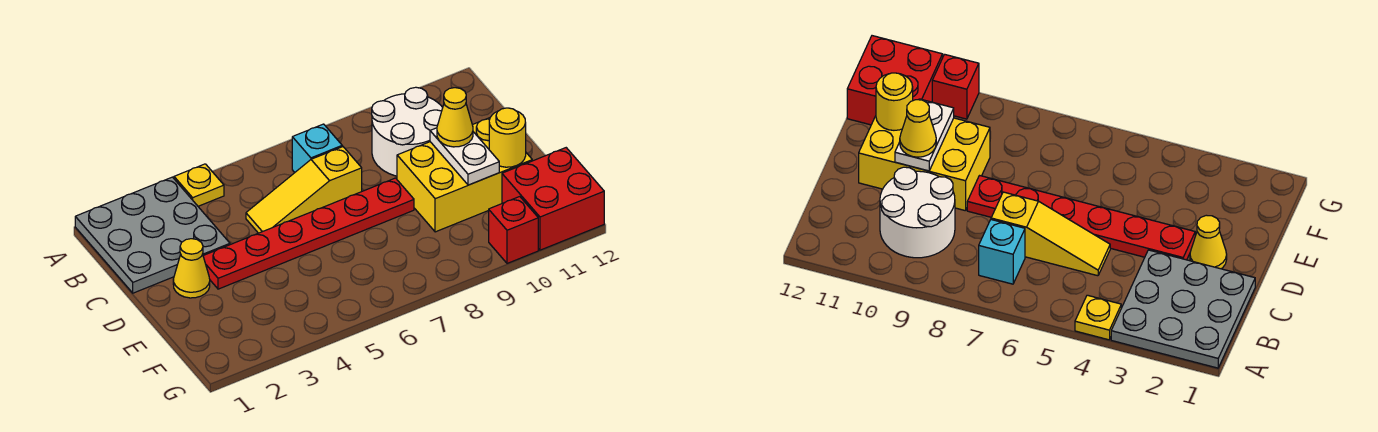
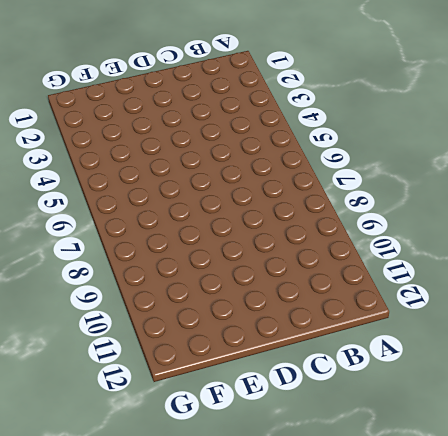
none -> grey 3x3 plate [75,177,230,293]
none -> yellow 1x1 plate [174,164,224,206]
none -> cyan 1x1 brick [292,124,342,172]

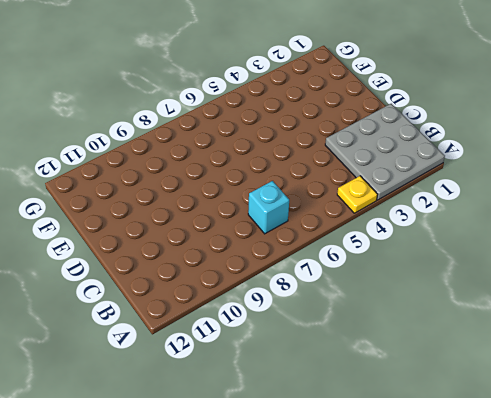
none -> white 2x2 round brick [372,87,443,176]
none -> yellow 1x3 slope [246,147,362,233]
none -> yellow 1x1 cone [173,239,210,298]

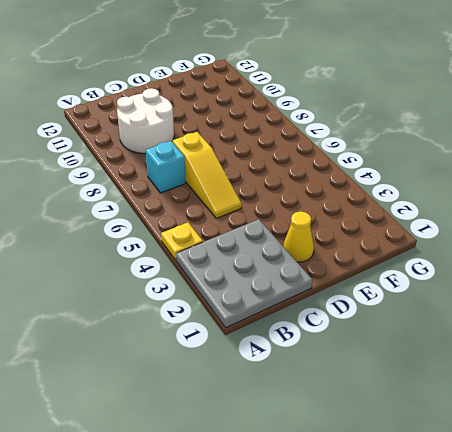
none -> red 1x6 plate [203,178,414,289]
none -> yellow 2x3 brick [397,118,532,232]
none -> red 2x2 brick [502,148,604,250]

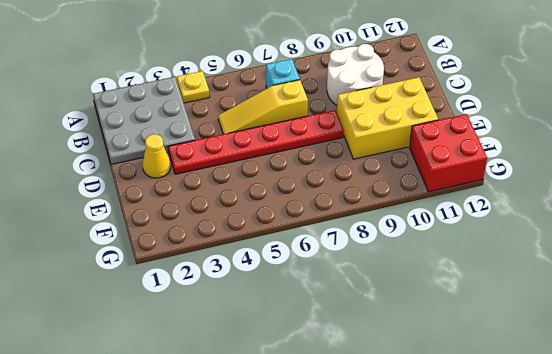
none -> red 1x1 brick [489,197,538,263]
none -> white 1x2 plate [430,128,499,185]
none -> yellow 1x1 round brick [489,108,526,167]

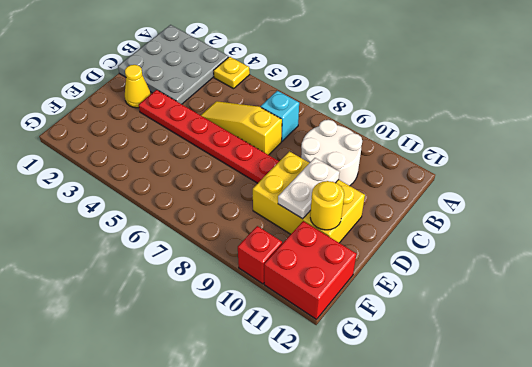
none -> yellow 1x1 cone [437,88,473,147]

